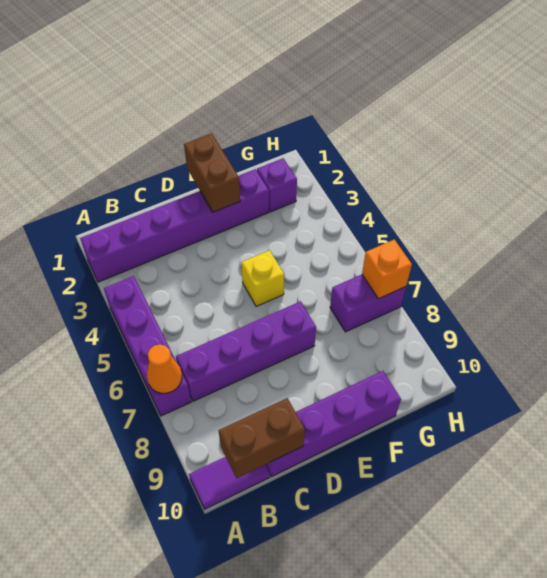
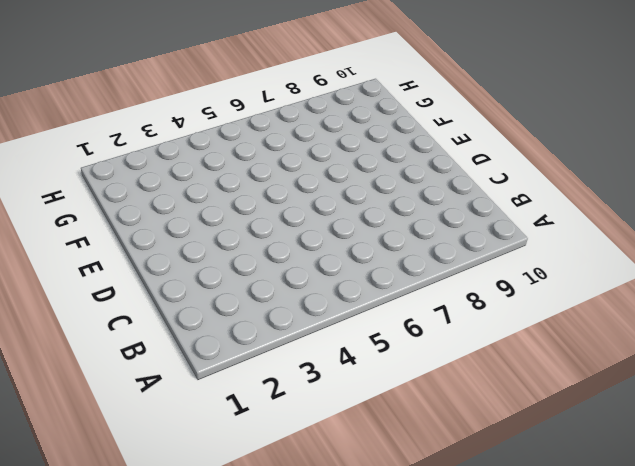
none -> purple 1x6 brick [80,169,269,282]
none -> purple 1x4 brick [104,276,191,416]
none -> purple 1x2 tile [189,457,270,510]

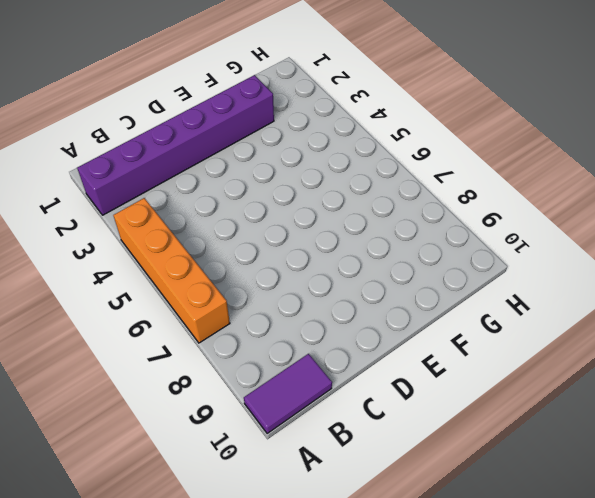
orange 1x4 brick [113,198,230,343] -> purple 1x4 brick [104,276,191,416]
none -> purple 1x4 brick [176,301,316,401]
none -> purple 1x4 brick [266,371,401,477]
none -> yellow 1x1 brick [241,250,284,307]

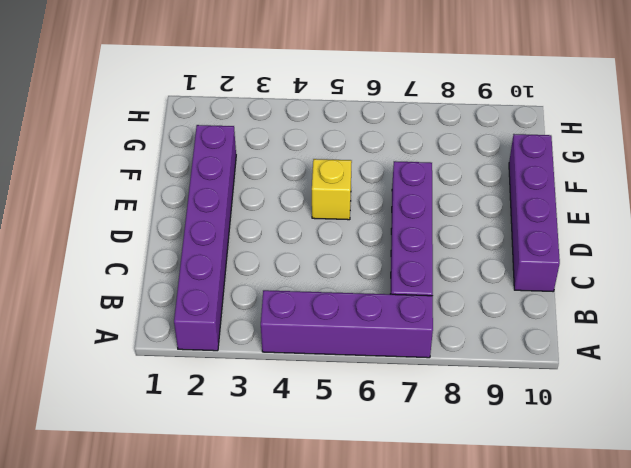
none -> purple 1x2 tile [189,457,270,510]
none -> purple 1x1 brick [257,158,297,212]
none -> purple 1x2 brick [330,275,406,332]

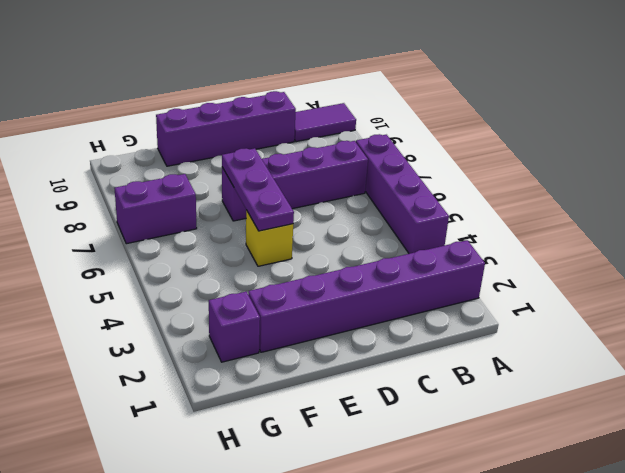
purple 1x3 plate [222,148,294,231] -> none
none -> orange 1x1 cone [147,344,182,393]
none -> brown 1x2 brick [219,398,305,478]
none -> brown 1x2 brick [184,133,240,212]

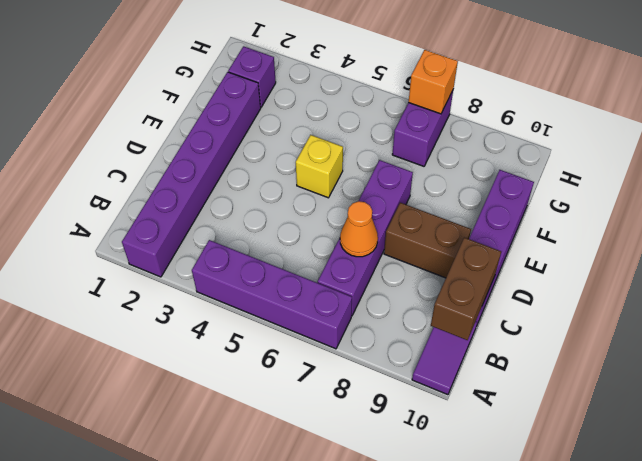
orange 1x1 cone [340,201,378,257] -> orange 1x1 cone moved to [147,344,182,393]
brown 1x2 brick [384,203,471,278] -> brown 1x2 brick moved to [184,133,240,212]

